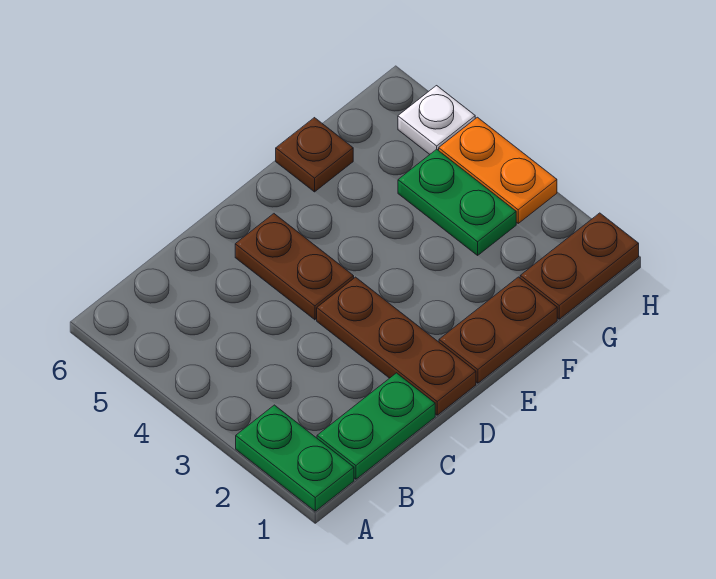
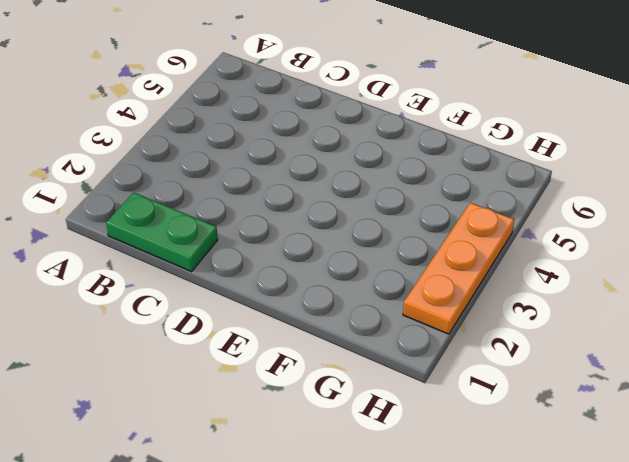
orange 1x3 plate [403,203,514,334] -> orange 1x2 plate [439,117,557,223]
none -> green 1x2 plate [236,405,354,511]
none -> brown 1x3 plate [317,277,476,415]

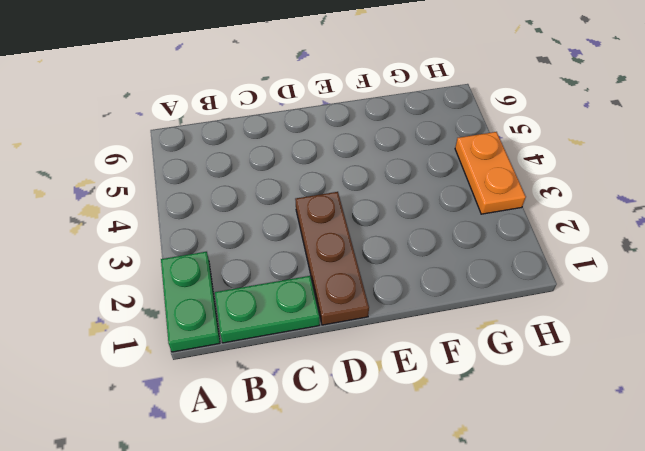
none -> brown 1x2 plate [235,214,354,320]
none -> brown 1x2 plate [439,277,557,383]

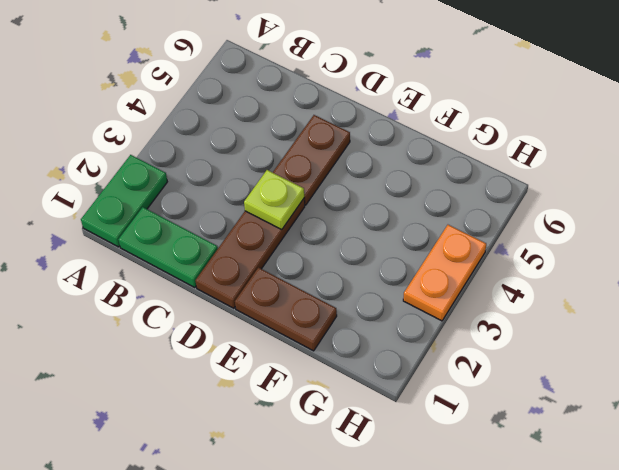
lime 1x1 plate [244,170,304,229] -> none
none -> brown 1x1 plate [276,118,353,192]
none -> brown 1x2 plate [520,213,639,319]

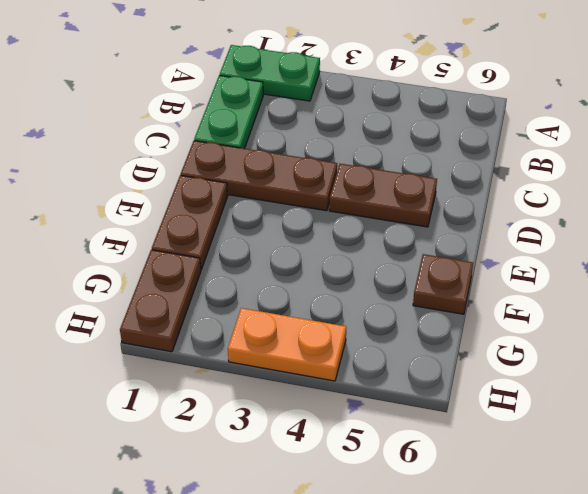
none -> green 1x2 plate [398,149,516,255]
none -> white 1x1 plate [398,86,475,154]

